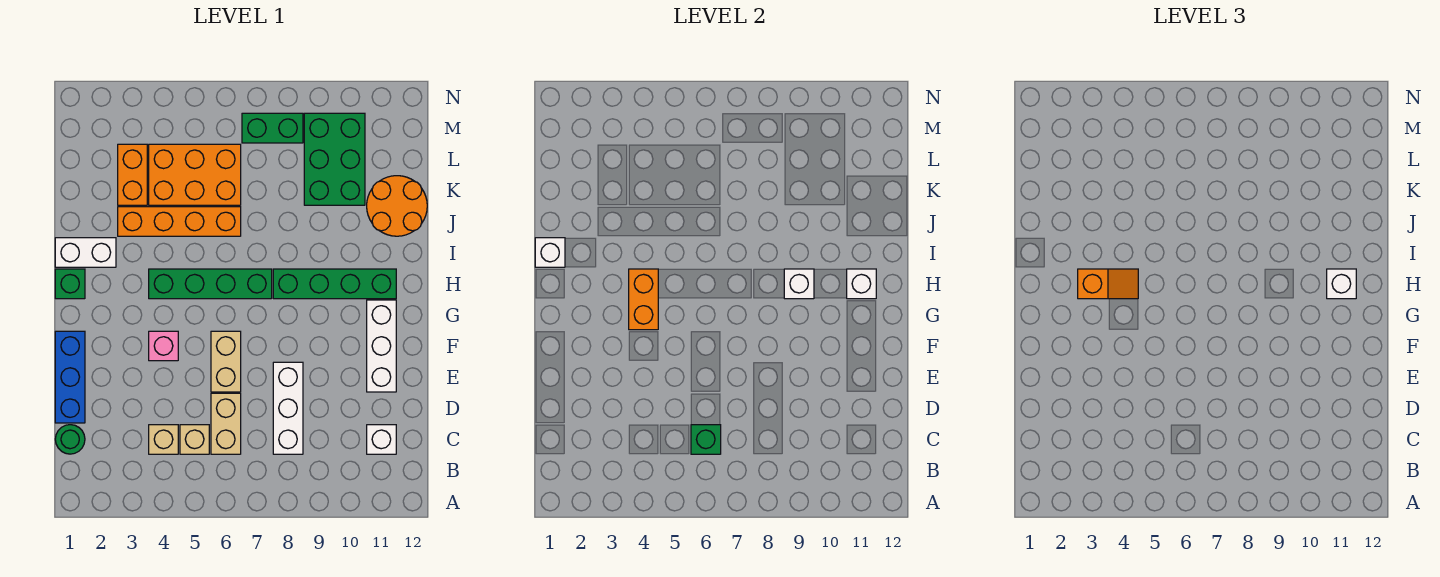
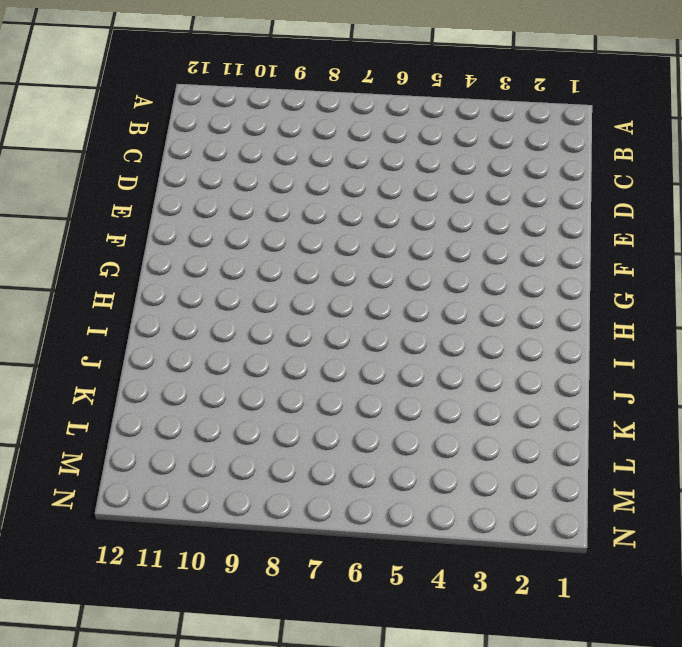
none -> green 1x1 round brick [55,425,85,454]
none -> tan 1x1 brick [149,425,178,454]
none -> tan 1x1 brick [180,425,209,454]

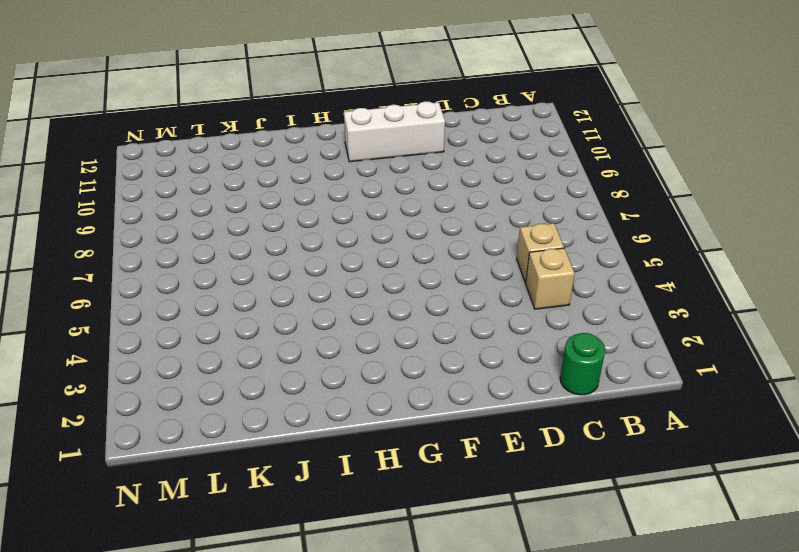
none -> tan 1x2 brick [211,393,241,454]
none -> white 1x3 brick [273,362,303,454]
none -> white 1x1 brick [367,425,396,454]

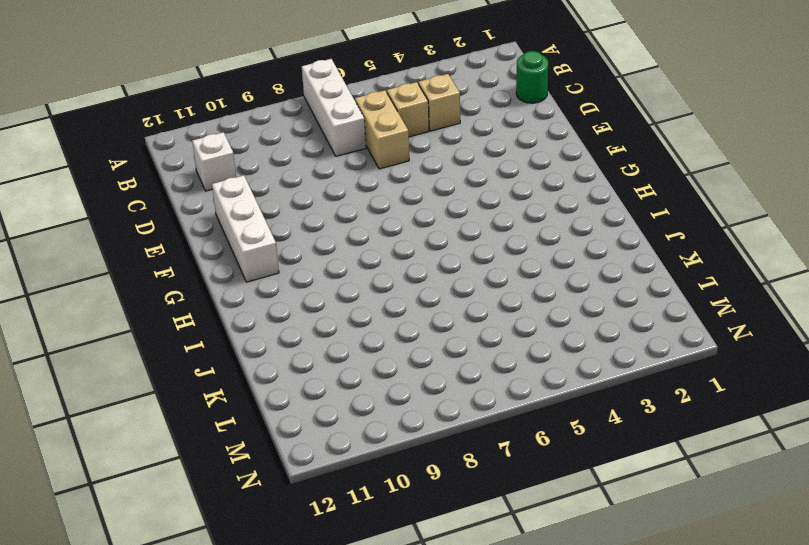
white 1x3 brick [302,59,366,156] -> white 1x3 brick moved to [273,362,303,454]
none -> blue 1x3 brick [55,331,85,423]
none -> tan 1x2 brick [211,331,241,392]
none -> pink 1x1 brick [149,331,178,361]

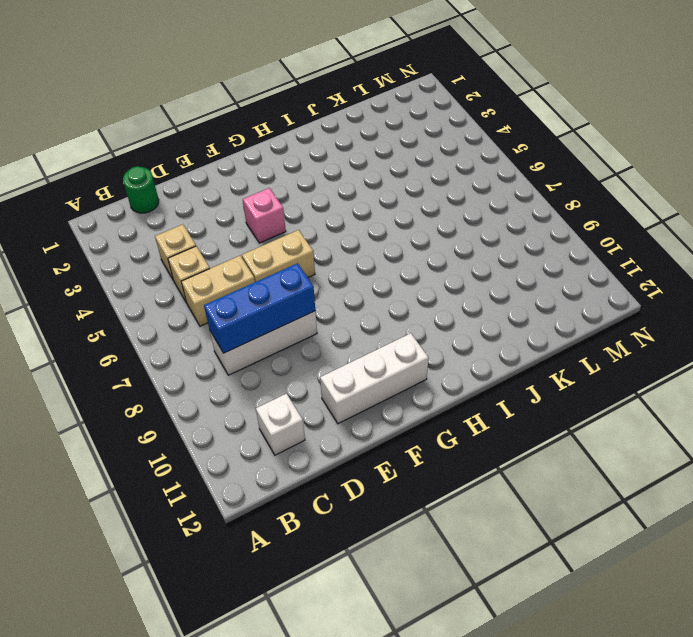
blue 1x3 brick [204,263,315,353] -> blue 1x3 brick moved to [55,331,85,423]
none -> green 1x1 brick [55,269,85,299]
none -> green 1x4 brick [149,269,272,299]
none -> green 1x4 brick [273,269,396,299]

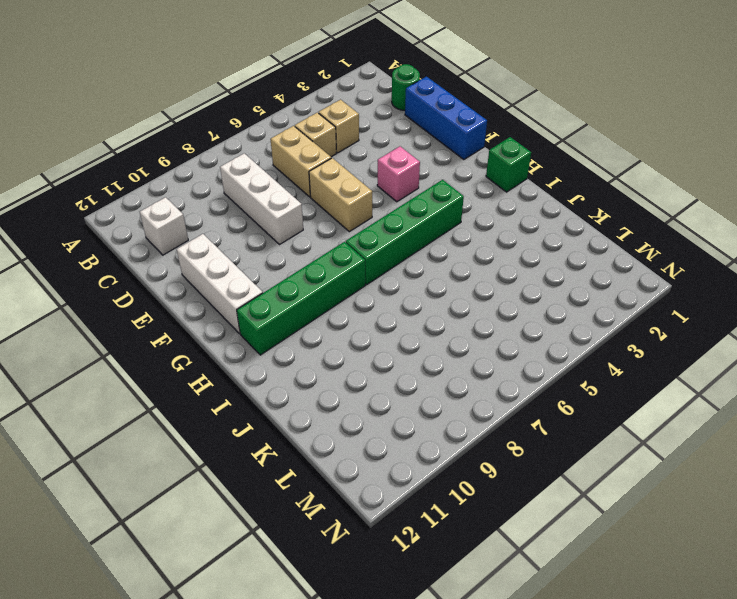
none -> white 1x2 brick [55,238,116,267]
none -> orange 1x4 brick [118,207,241,236]
none -> orange 2x2 round brick [367,176,427,236]

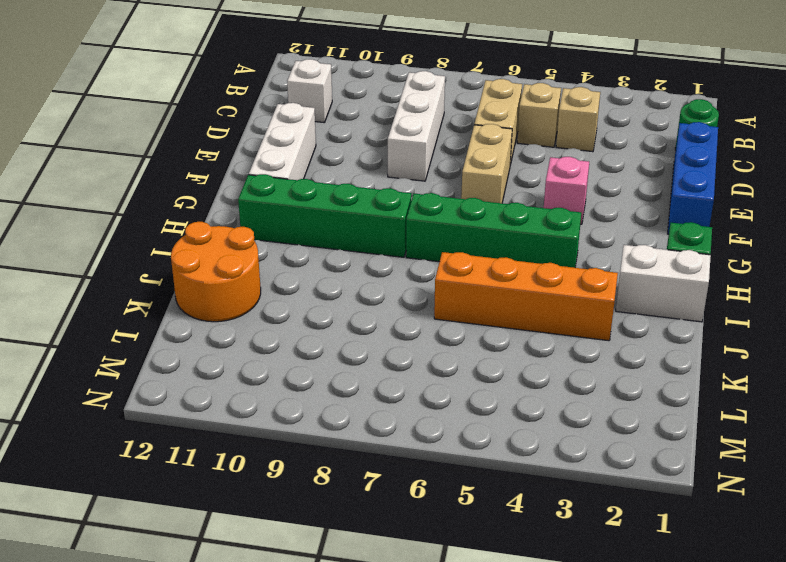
none -> orange 1x2 brick [118,144,147,205]
none -> orange 2x3 brick [149,144,241,205]
none -> green 2x3 brick [304,113,365,205]

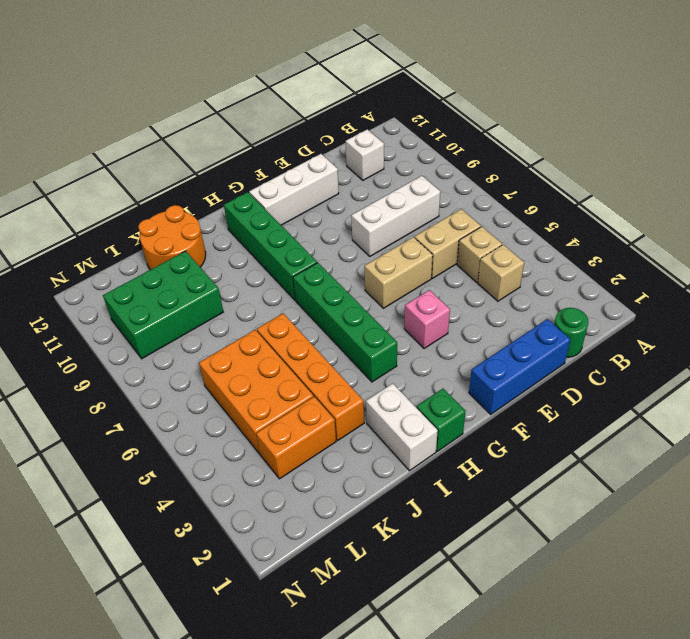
none -> green 1x2 brick [242,113,303,143]
none -> green 1x1 brick [691,425,721,454]
none -> orange 1x2 brick [629,269,658,330]

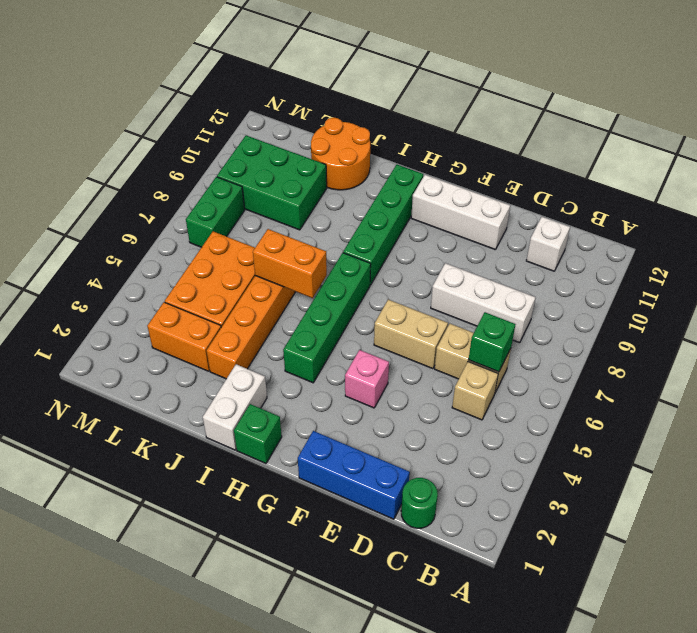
orange 1x2 brick [253,229,327,298] -> orange 1x2 brick moved to [629,269,658,330]
none -> tan 1x1 brick [149,425,178,454]
none -> white 1x1 brick [784,269,814,299]
none -> white 1x1 brick [847,269,876,299]

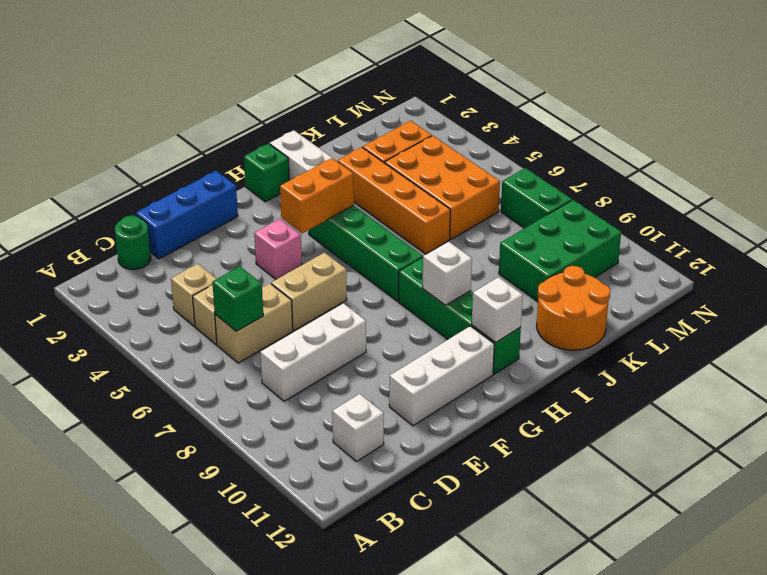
none -> white 1x1 brick [535,238,565,267]
none -> orange 1x2 slope [1078,269,1138,299]
none -> white 1x1 brick [1327,269,1356,299]

